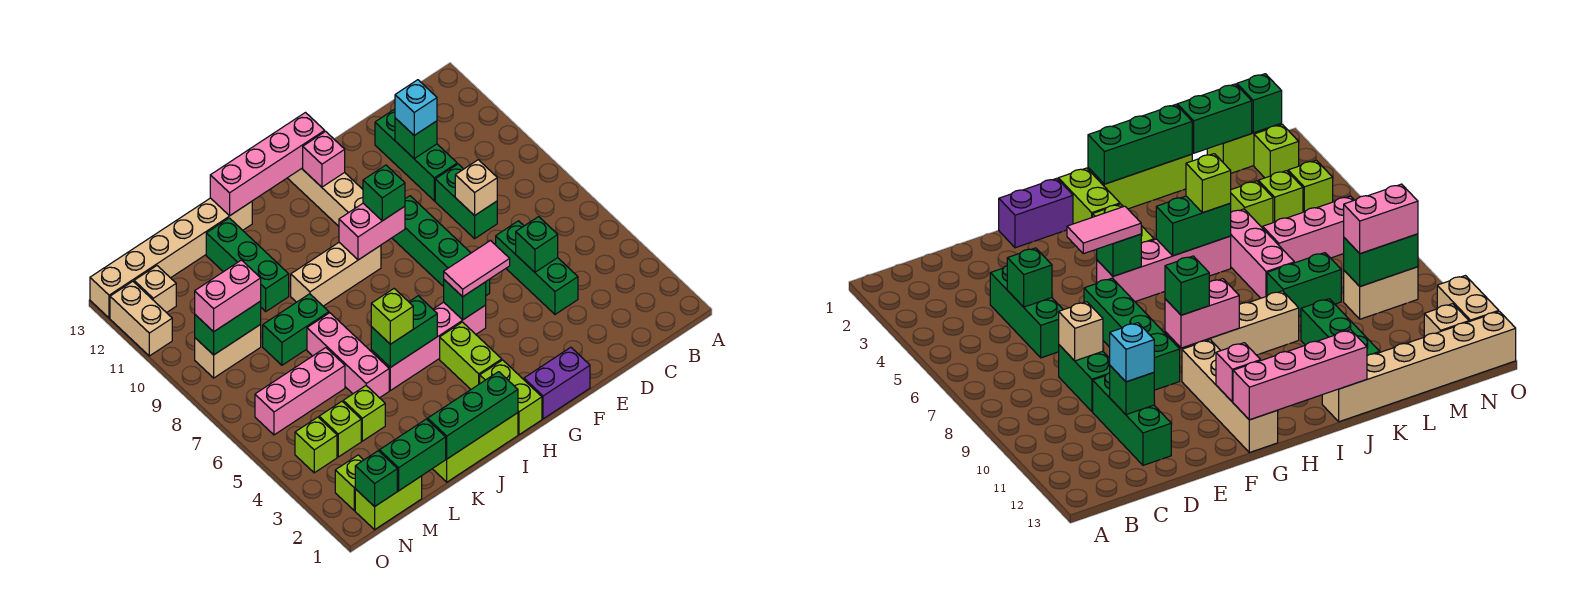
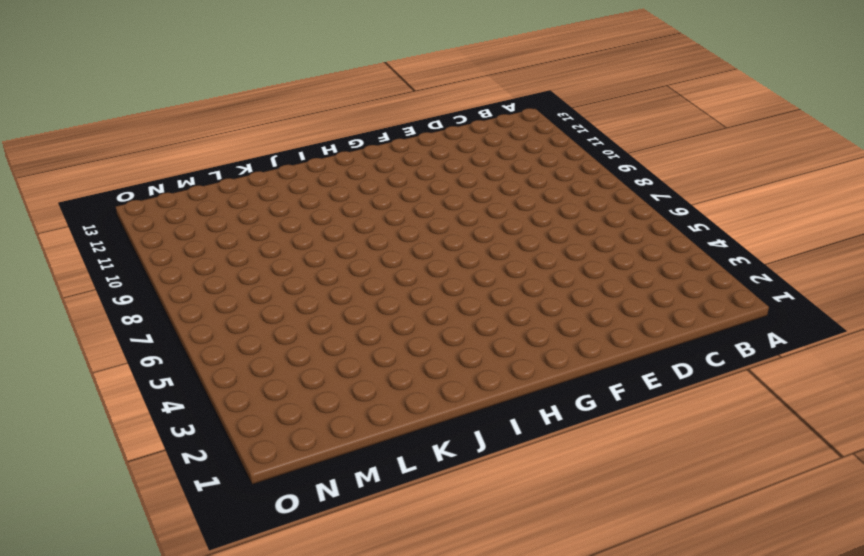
none -> green 1x3 brick [496,221,578,314]
none -> green 1x2 brick [435,164,497,239]
none -> green 1x3 brick [375,109,457,201]
none -> purple 1x2 brick [524,347,590,419]

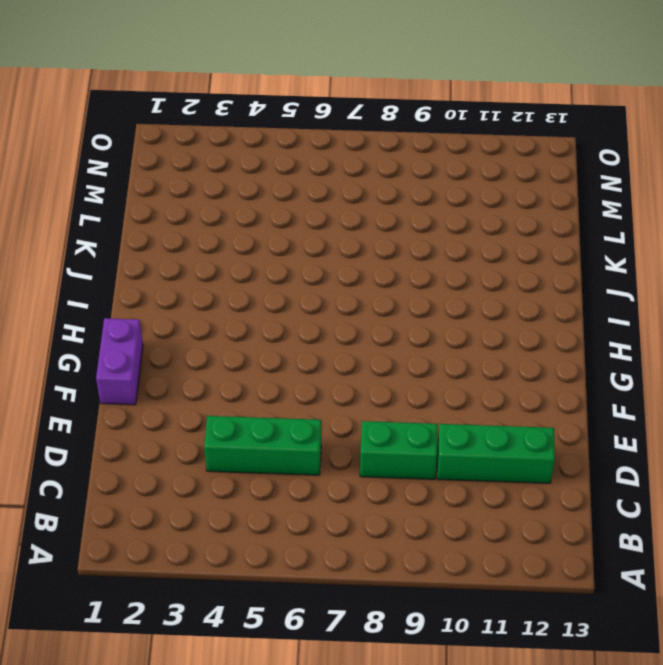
none -> green 1x4 brick [392,196,490,295]
none -> pink 1x4 brick [371,302,486,390]
none -> tan 1x4 brick [288,168,363,226]
none -> lime 1x2 brick [480,360,542,435]

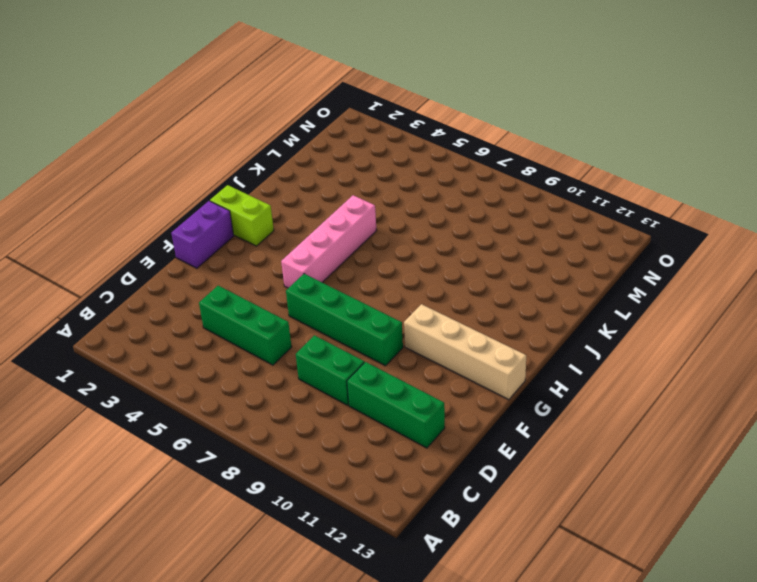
none -> lime 1x2 brick [440,322,502,389]
none -> tan 1x3 brick [291,243,381,306]
none -> lime 1x3 brick [433,413,518,482]
none -> tan 1x6 brick [90,198,252,318]

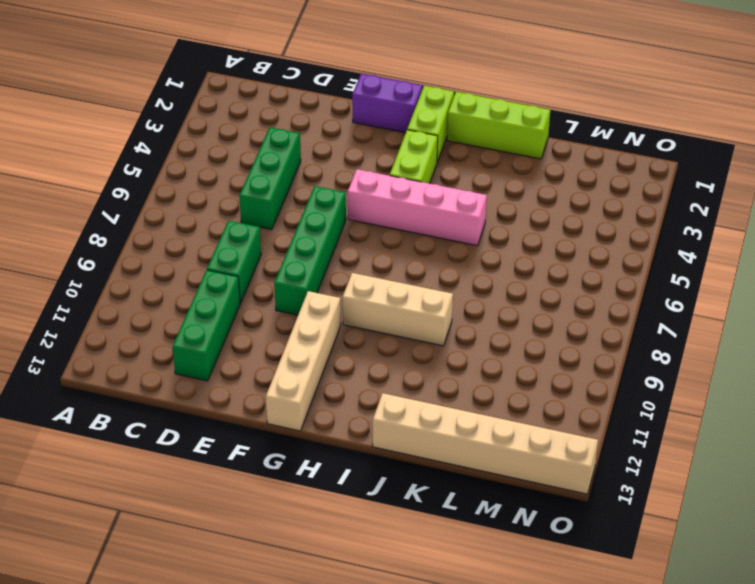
none -> pink 1x3 brick [307,313,389,398]
none -> green 1x2 brick [263,294,329,365]
none -> green 1x3 brick [206,218,289,311]
none -> lime 1x1 brick [343,386,385,441]

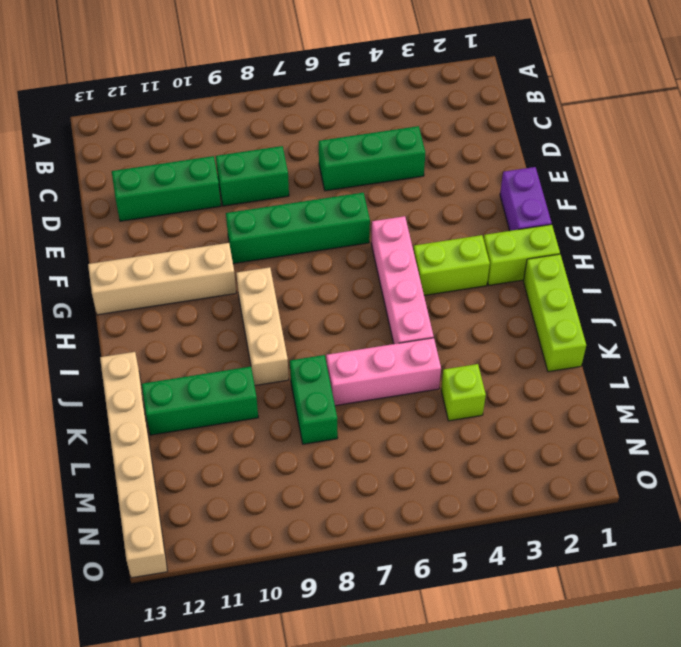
none -> pink 1x3 brick [255,348,345,435]
none -> lime 1x2 brick [355,476,422,530]
none -> lime 1x1 brick [319,401,361,457]
none -> tan 1x2 brick [195,324,261,378]

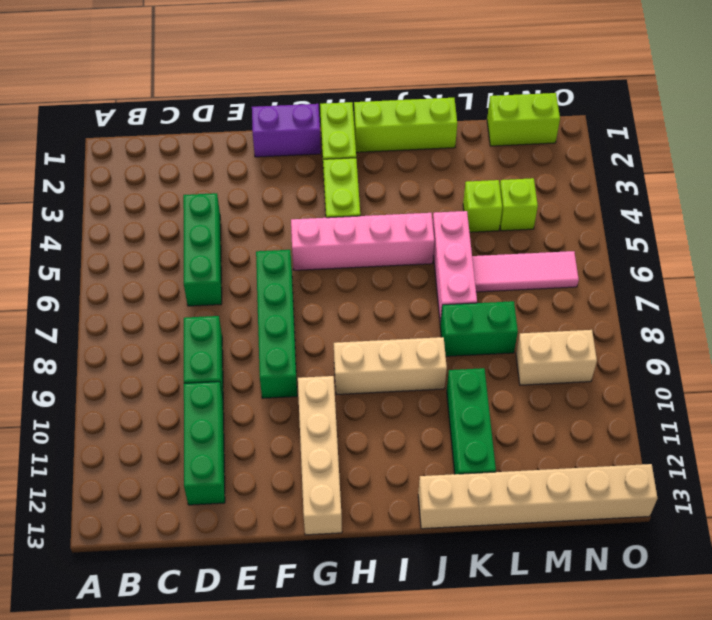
pink 1x3 tile [472,251,579,292] -> pink 1x3 brick [255,348,345,435]
none -> lime 1x1 brick [335,455,363,511]
none -> lime 1x1 brick [295,417,337,473]
none -> tan 1x1 brick [134,266,176,313]
none -> tan 1x2 brick [110,281,172,356]

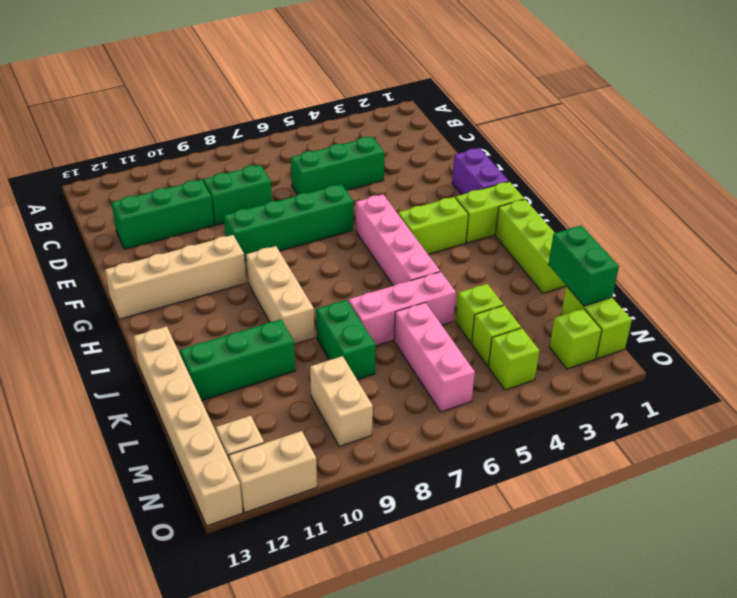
none -> green 1x1 brick [516,217,558,272]
none -> tan 1x1 brick [455,160,497,216]
none -> green 1x1 brick [395,118,437,158]
none -> green 1x1 brick [444,280,486,320]

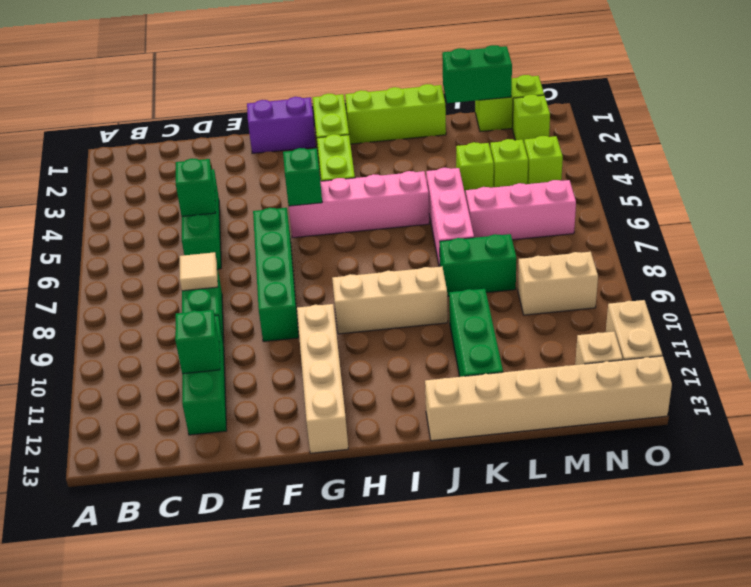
tan 1x1 tile [180,252,218,291] -> tan 1x1 brick [455,160,497,216]
none -> pink 1x2 brick [339,203,405,260]
none -> pink 1x1 brick [303,131,345,187]
none -> pink 1x4 brick [210,113,325,216]
none -> green 1x3 brick [428,372,518,459]

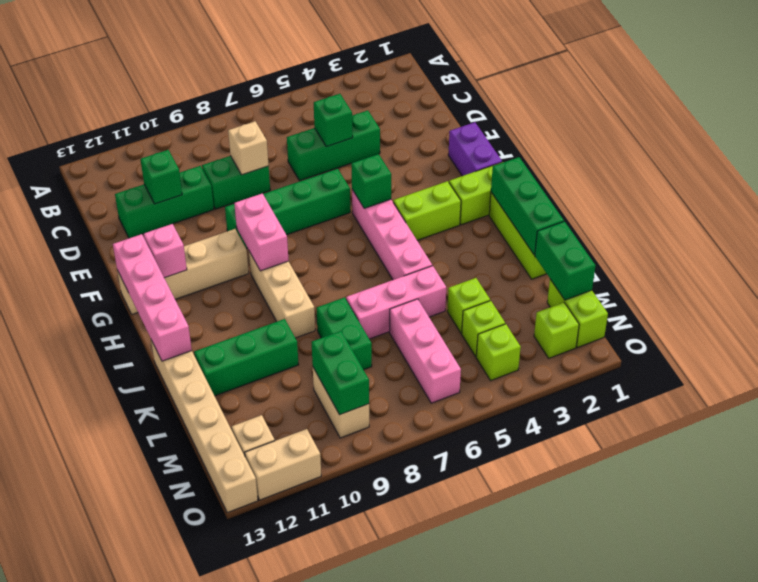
none -> green 1x2 brick [371,296,437,367]
none -> green 1x1 brick [355,451,397,507]
none -> cyan 1x1 brick [395,80,437,135]
none -> pink 1x2 tile [444,241,510,297]

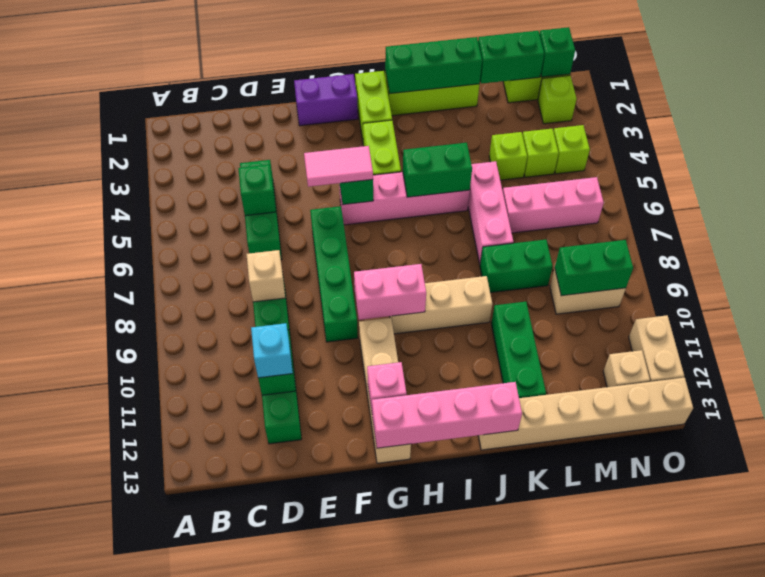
none -> green 1x1 brick [363,165,405,221]
none -> lime 1x1 brick [371,289,413,344]
none -> pink 1x2 brick [195,260,261,332]

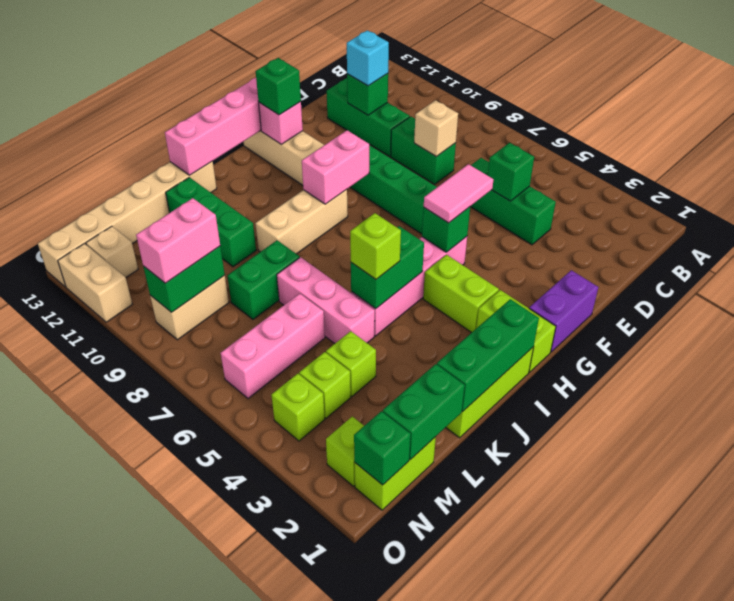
green 1x1 brick [256,58,301,115] -> green 1x1 brick moved to [363,165,405,221]

